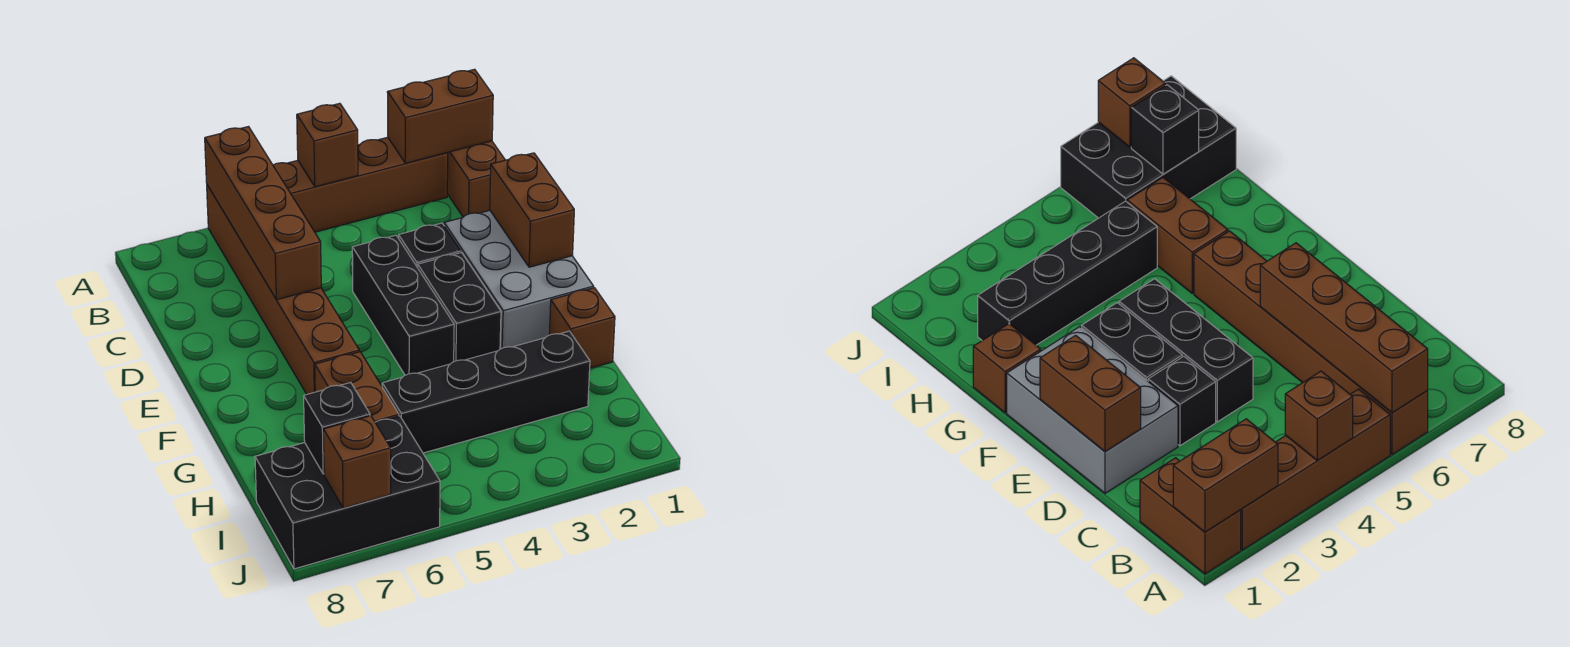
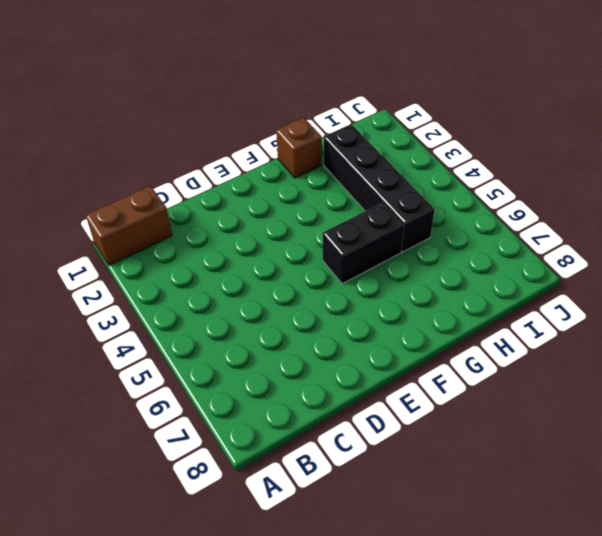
black 1x2 brick [323,202,404,284] -> black 1x2 brick moved to [418,253,501,362]
none -> brown 1x4 brick [273,137,448,232]
none -> brown 1x6 brick [207,185,359,394]
none -> grey 2x3 brick [444,210,594,349]

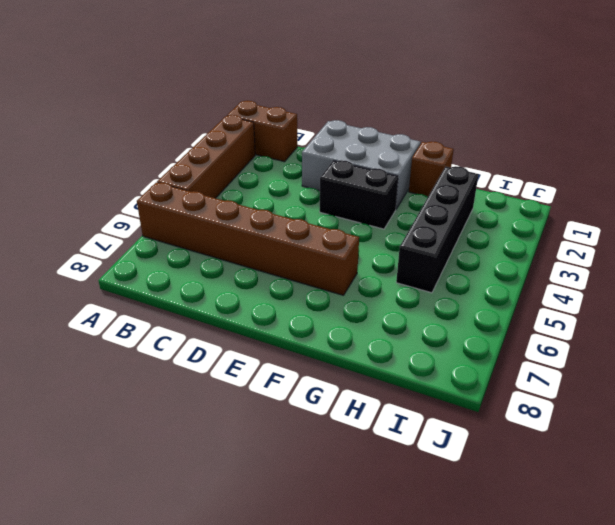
none -> black 1x1 brick [399,223,461,268]
none -> black 1x3 brick [352,235,454,375]
none -> brown 1x2 brick [315,352,399,422]

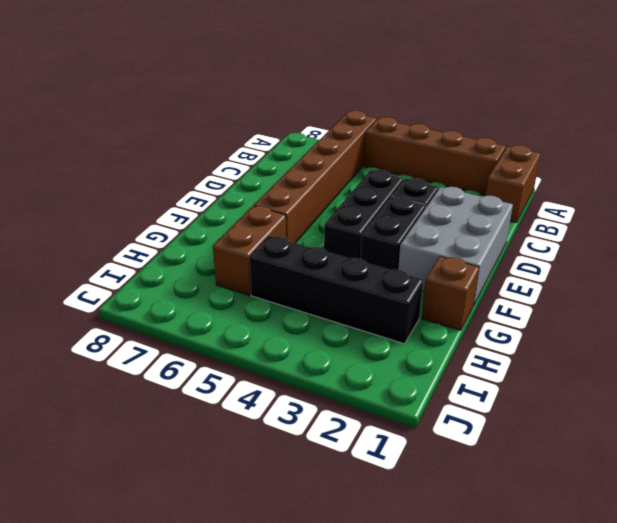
none -> black 2x3 brick [255,416,440,569]
none -> brown 1x2 brick [387,69,493,163]
none -> brown 1x1 brick [297,103,358,187]

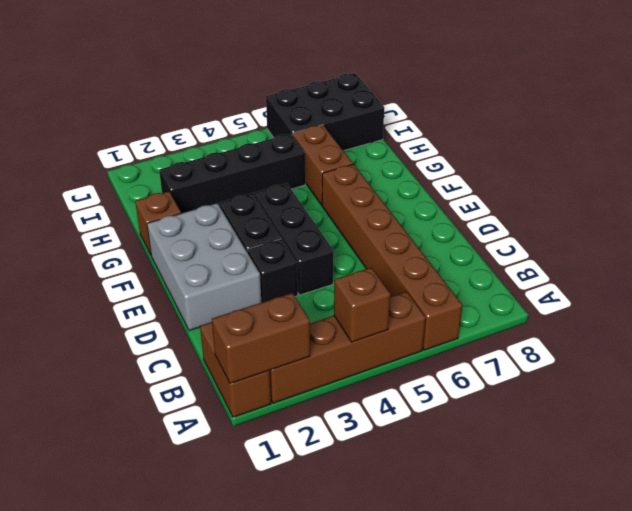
none -> brown 1x4 brick [205,127,321,300]
none -> brown 1x2 brick [490,153,574,267]
none -> black 1x1 brick [304,382,370,474]

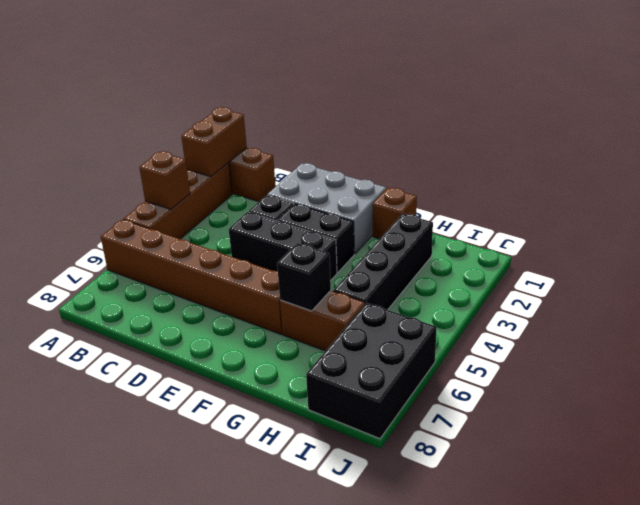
black 1x1 brick [277,243,331,311] -> black 1x1 brick moved to [304,382,370,474]
none -> brown 1x4 brick [205,127,321,300]
none -> brown 1x2 brick [490,153,574,267]
none -> brown 1x1 brick [323,416,391,508]

